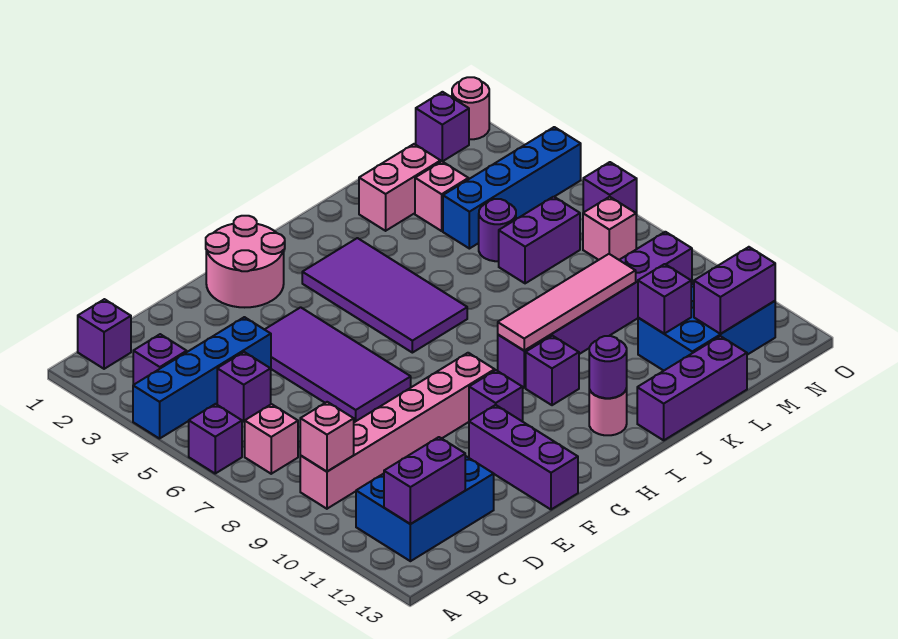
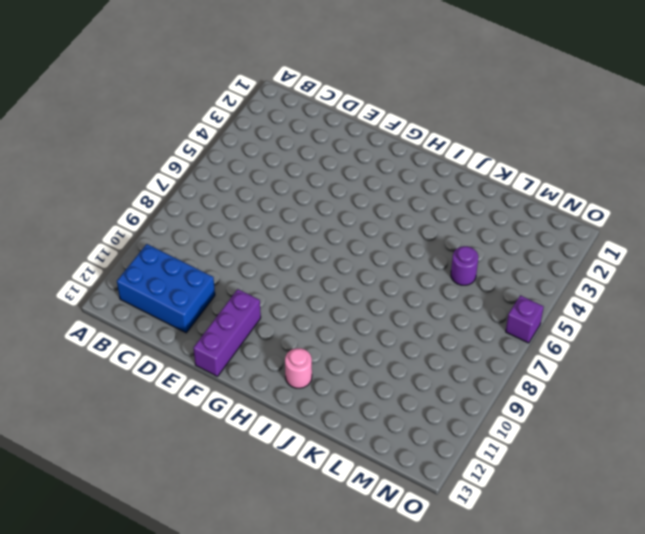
none -> blue 1x4 brick [133,317,271,439]
none -> purple 1x1 brick [189,404,242,473]
none -> purple 1x1 brick [78,299,131,369]
none -> purple 1x1 brick [133,334,187,385]

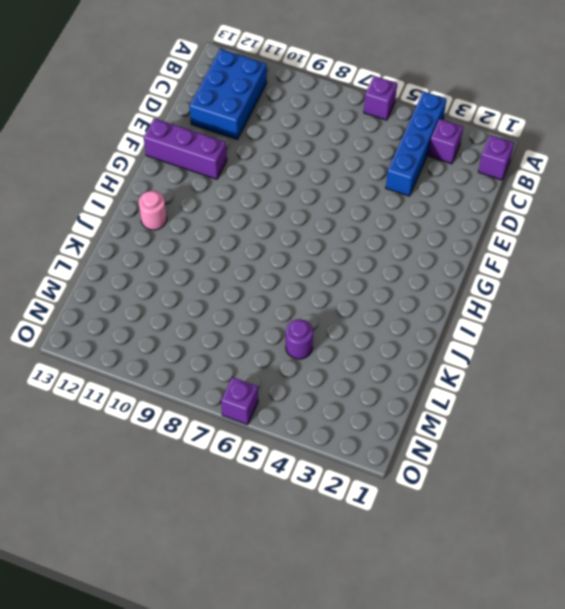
none -> pink 1x1 brick [245,404,298,474]
none -> pink 1x6 brick [300,353,495,509]
none -> purple 1x1 brick [217,352,271,421]
none -> purple 2x4 tile [264,307,411,422]

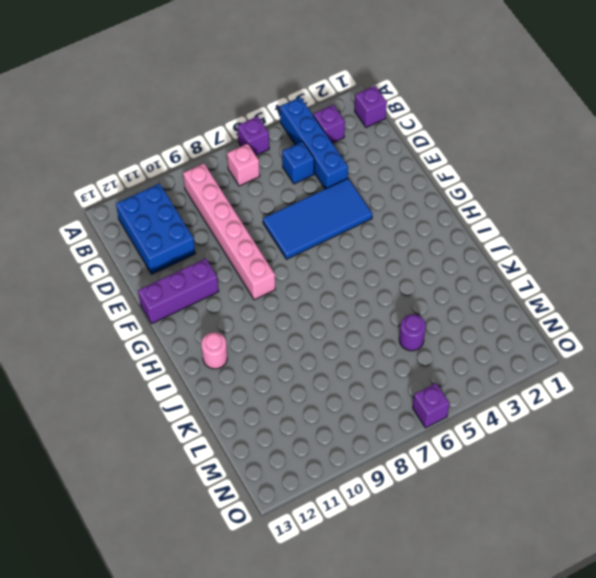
blue 1x1 brick [282,142,314,184] -> purple 1x1 brick [217,352,271,421]
blue 2x4 tile [263,179,372,259] -> purple 2x4 tile [264,307,411,422]
none -> pink 2x2 round brick [206,216,285,307]
none -> purple 1x1 brick [469,370,523,422]
none -> purple 2x4 tile [302,238,467,353]
none -> purple 1x6 brick [498,232,692,388]

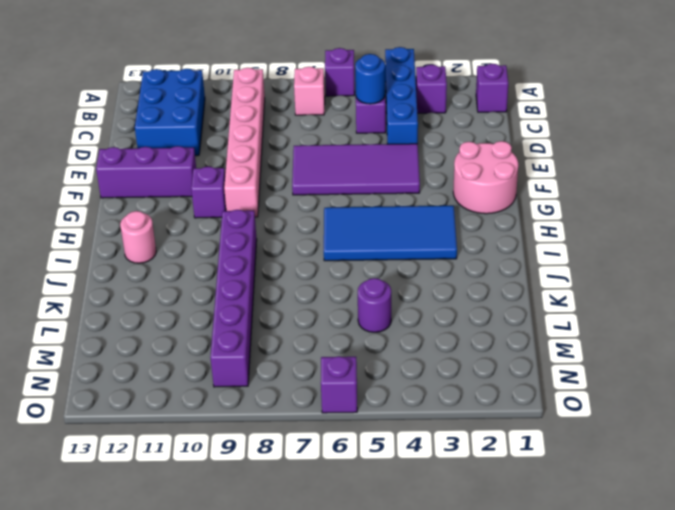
blue 1x1 round brick [355,54,385,104] -> none
blue 2x4 tile [324,206,457,261] -> purple 2x4 tile [302,238,467,353]
none -> purple 1x1 brick [526,336,579,405]
none -> purple 1x3 brick [637,336,747,440]
none -> pink 1x2 brick [359,144,441,231]
none -> pink 1x1 brick [415,161,468,231]

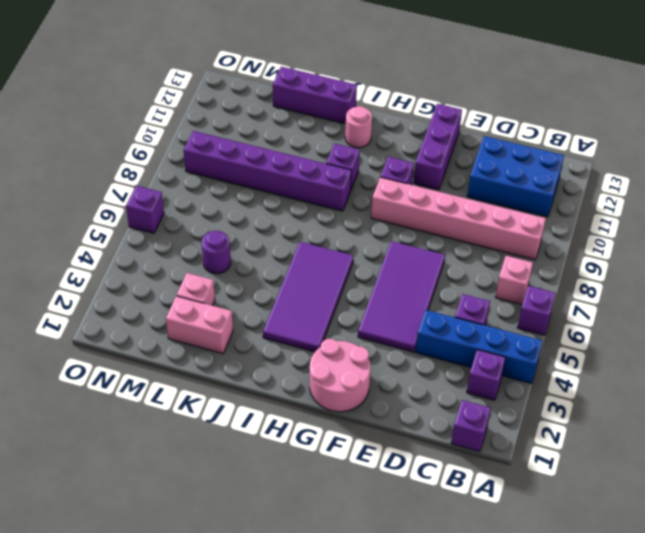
none -> blue 1x4 brick [443,127,581,249]
none -> purple 1x2 brick [499,197,580,283]
none -> blue 2x3 brick [638,283,775,371]
none -> purple 1x1 brick [415,92,469,161]

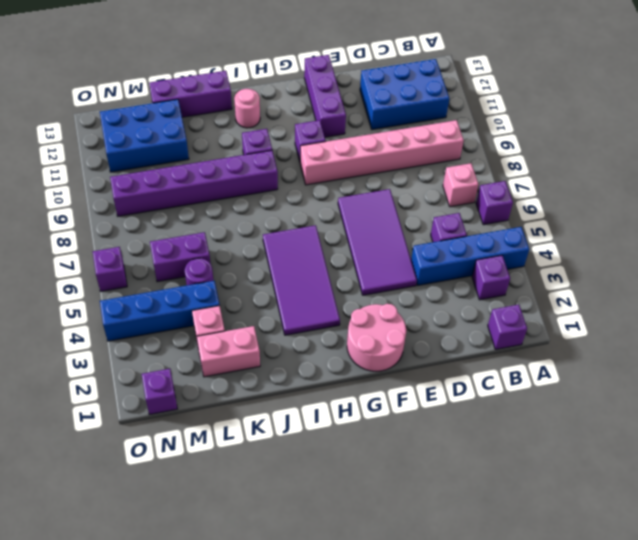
none -> pink 1x1 brick [583,197,636,260]
none -> pink 1x1 round brick [452,77,489,139]
none -> pink 1x1 brick [300,402,354,472]
none -> purple 1x2 brick [384,437,465,524]

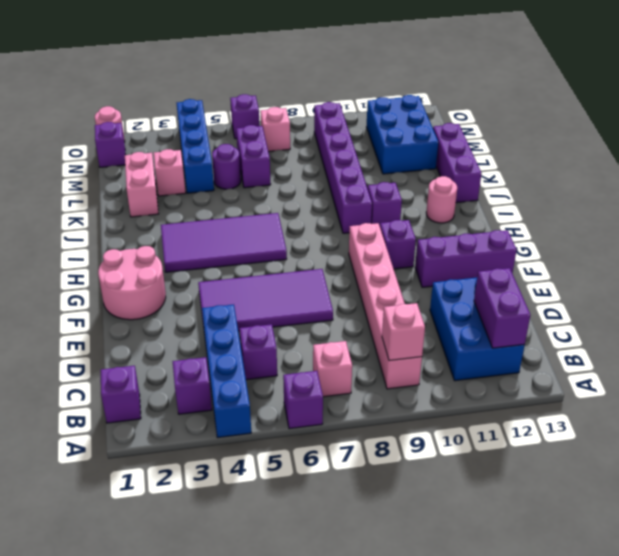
none -> pink 1x4 tile [498,254,636,351]
none -> purple 1x1 round brick [589,336,627,398]
none -> purple 1x1 brick [638,264,691,334]
none -> purple 1x2 brick [694,247,775,334]

